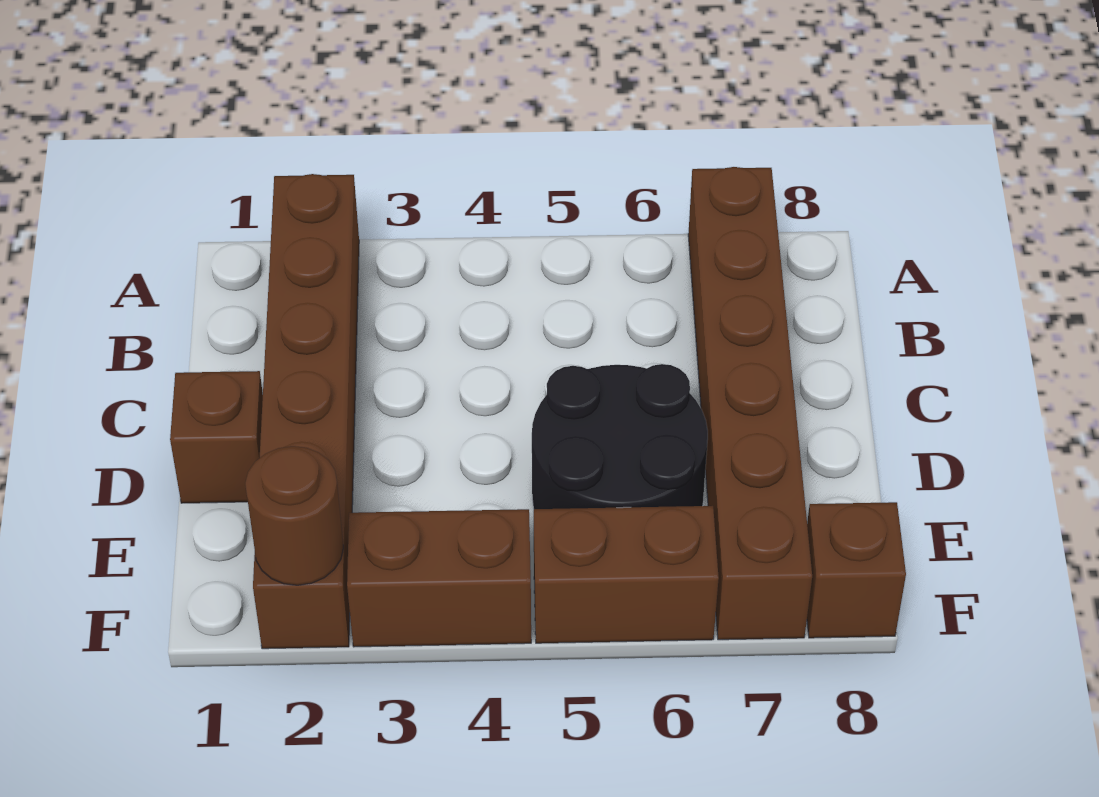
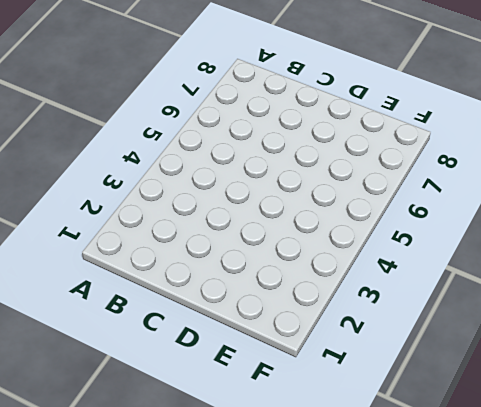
none -> brown 1x6 brick [253,174,359,649]
none -> brown 1x6 brick [688,167,812,640]

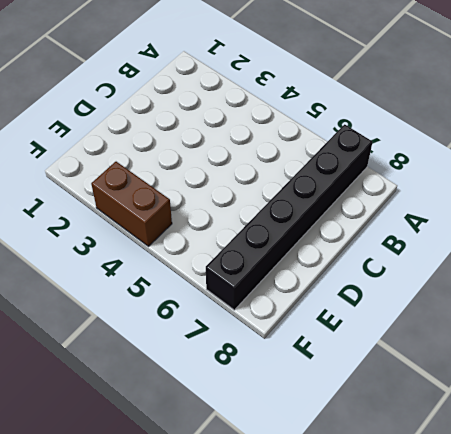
black 1x6 brick [206,124,373,310] -> brown 1x6 brick [688,167,812,640]
none -> brown 1x6 brick [253,174,359,649]
none -> brown 1x1 brick [170,371,263,503]

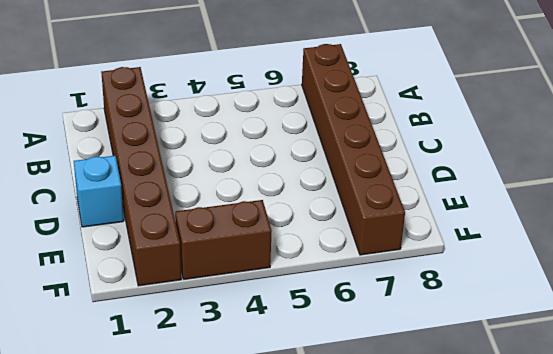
cyan 1x1 brick [74,156,124,227] -> brown 1x1 brick [170,371,263,503]
none -> black 2x2 round brick [532,364,708,509]
none -> brown 1x2 brick [534,506,719,643]

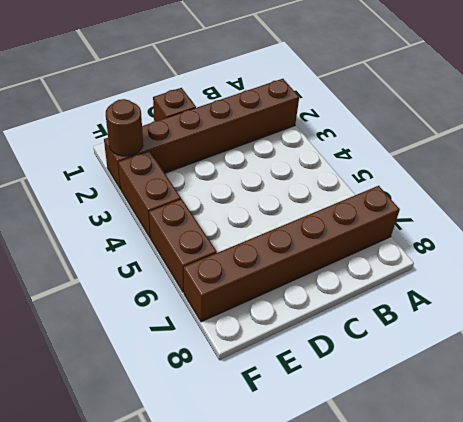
none -> black 2x2 round brick [532,364,708,509]
none -> brown 1x1 brick [807,502,906,638]

